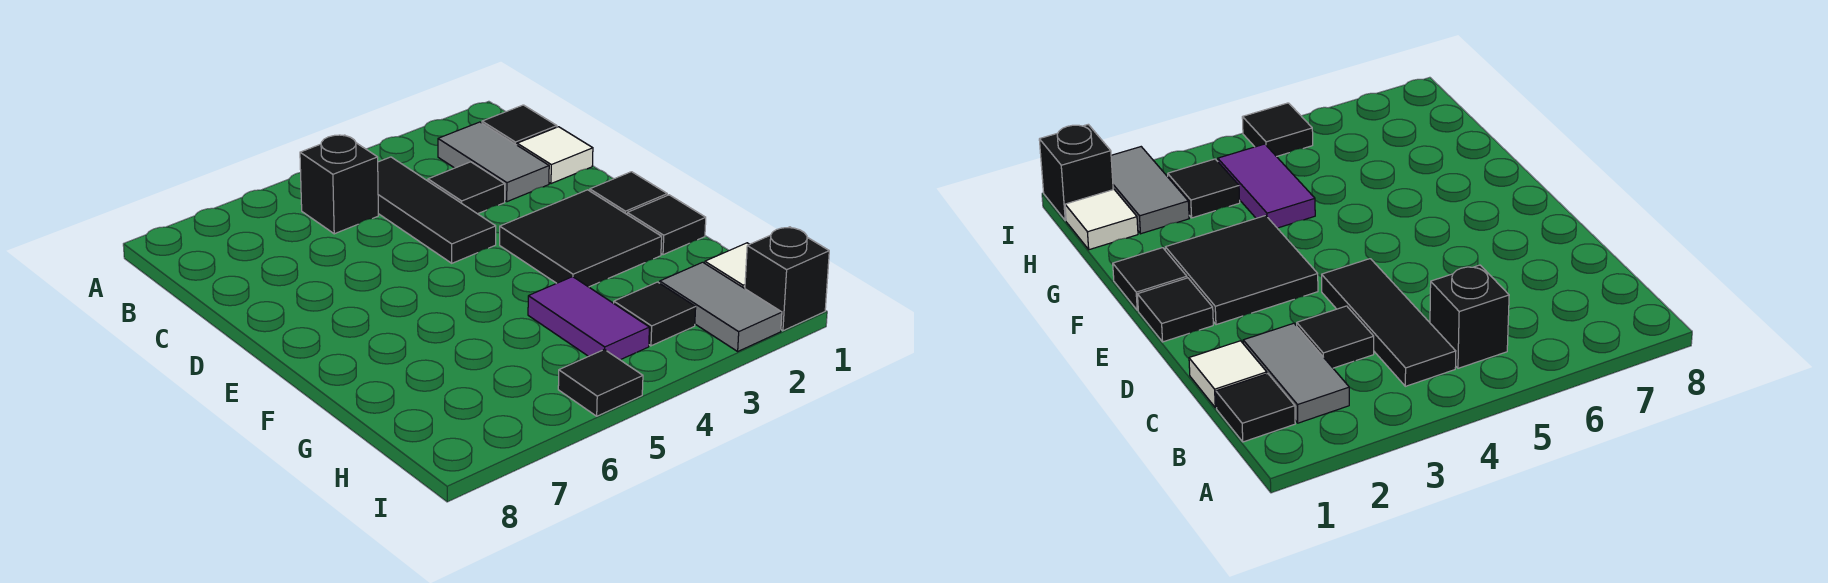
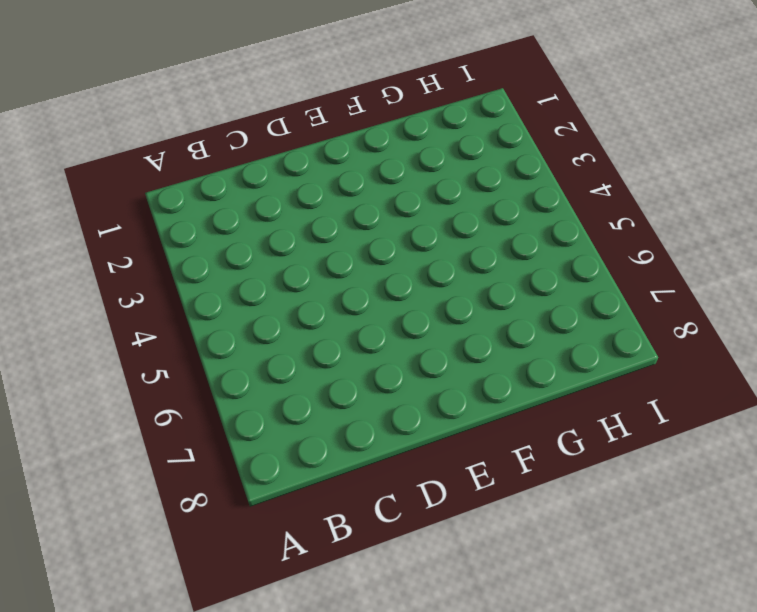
none -> black 1x1 tile [482,105,557,145]
none -> grey 1x2 tile [438,122,549,202]
none -> black 1x3 tile [378,157,496,263]

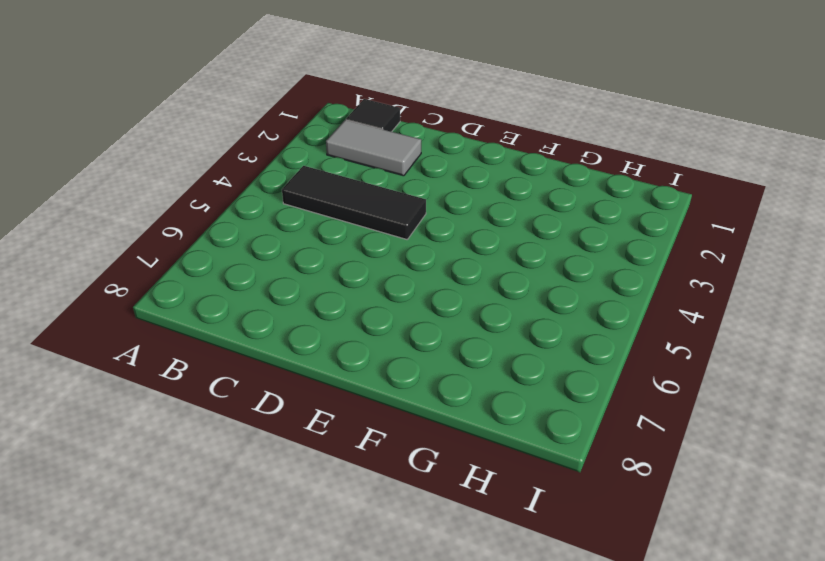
none -> black 1x1 brick [300,135,378,234]
none -> white 1x1 tile [517,127,593,184]
none -> black 1x1 tile [428,162,505,214]

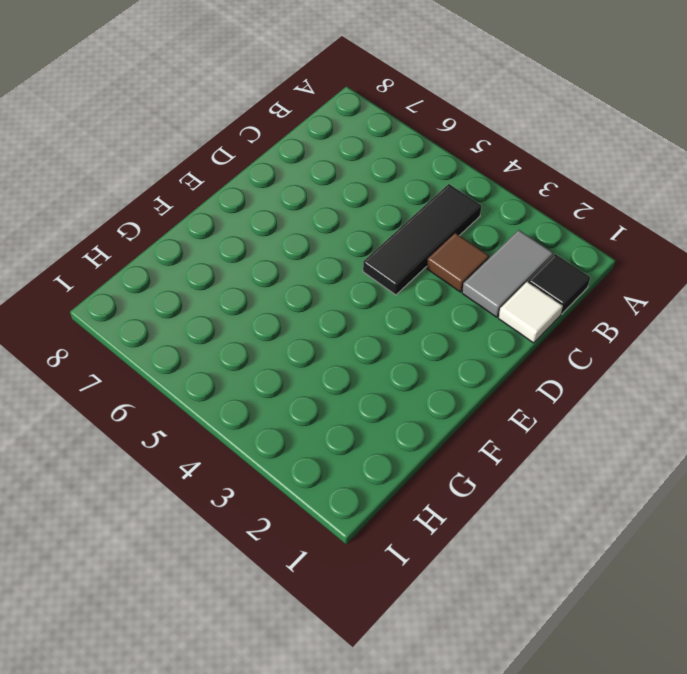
brown 1x1 tile [427,233,489,292] -> black 1x1 tile [428,162,505,214]
none -> black 1x1 brick [300,135,378,234]
none -> black 1x1 tile [590,172,667,214]
none -> black 2x2 tile [500,190,662,287]

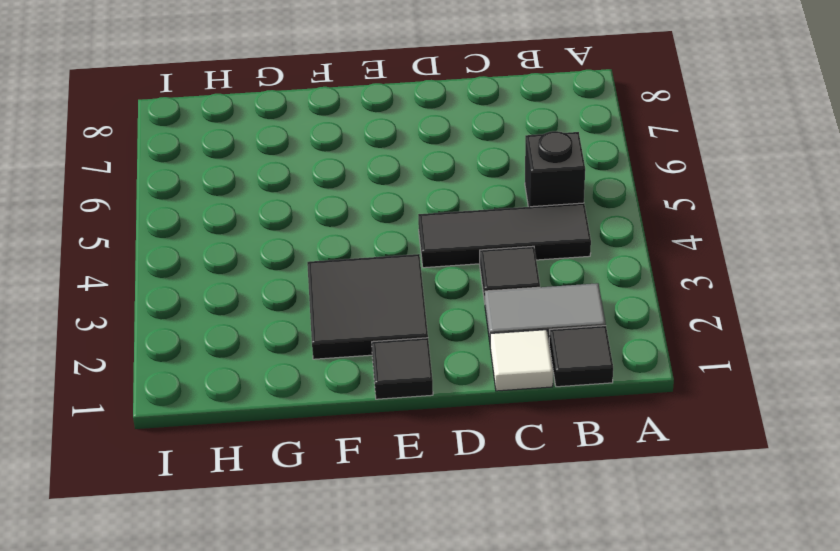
none -> black 1x1 tile [627,195,706,255]
none -> purple 1x2 tile [528,277,649,360]
none -> white 1x1 tile [705,243,749,289]

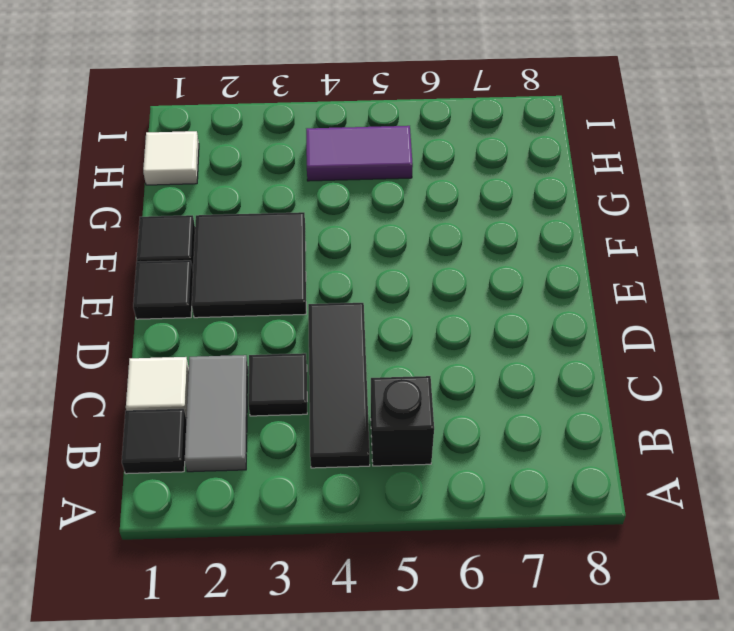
purple 1x2 tile [306,126,413,181] -> purple 1x2 tile turned to [528,277,649,360]
none -> grey 1x2 tile [660,262,782,351]
none -> black 1x1 tile [614,282,696,346]
none -> black 1x1 brick [745,227,829,331]

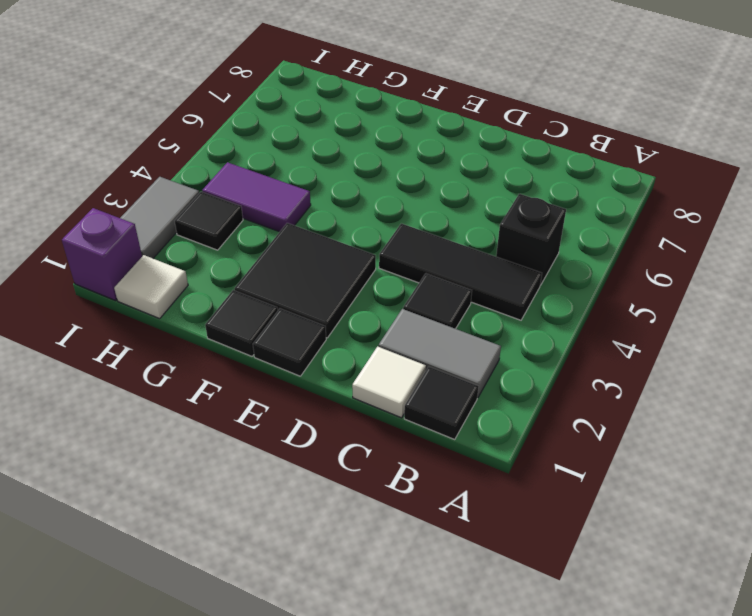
purple 1x1 brick [62,208,142,301] -> black 1x1 brick [745,227,829,331]
grey 1x2 tile [121,177,199,258] -> grey 1x2 tile turned to [660,262,782,351]
none -> black 1x1 tile [558,349,643,416]

